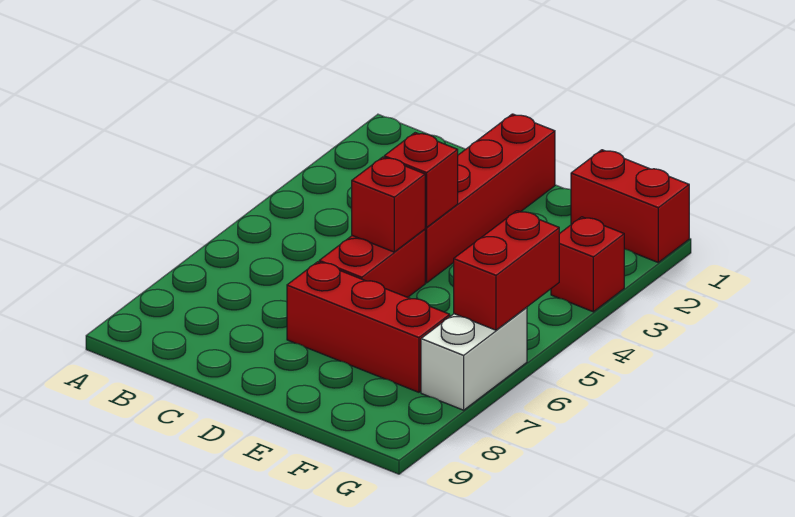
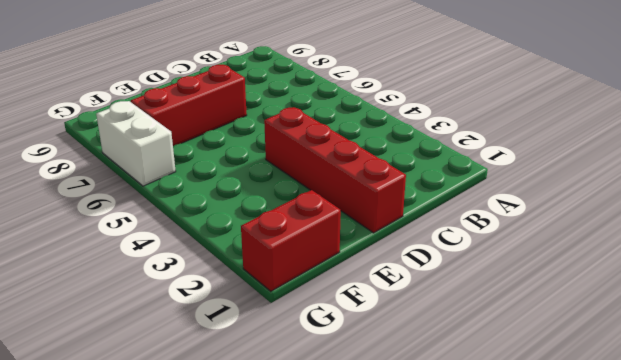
none -> red 1x2 brick [319,229,425,297]
none -> red 1x1 brick [551,217,624,312]

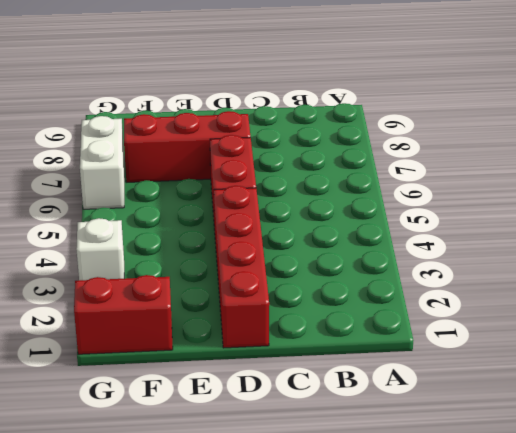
white 1x1 brick [76,218,124,280] -> red 1x1 brick [551,217,624,312]
none -> red 1x1 brick [384,133,458,227]
none -> red 1x1 brick [352,157,425,252]

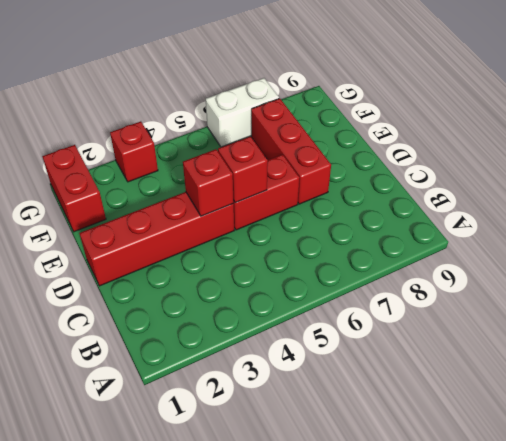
none -> red 1x2 brick [454,211,559,330]

